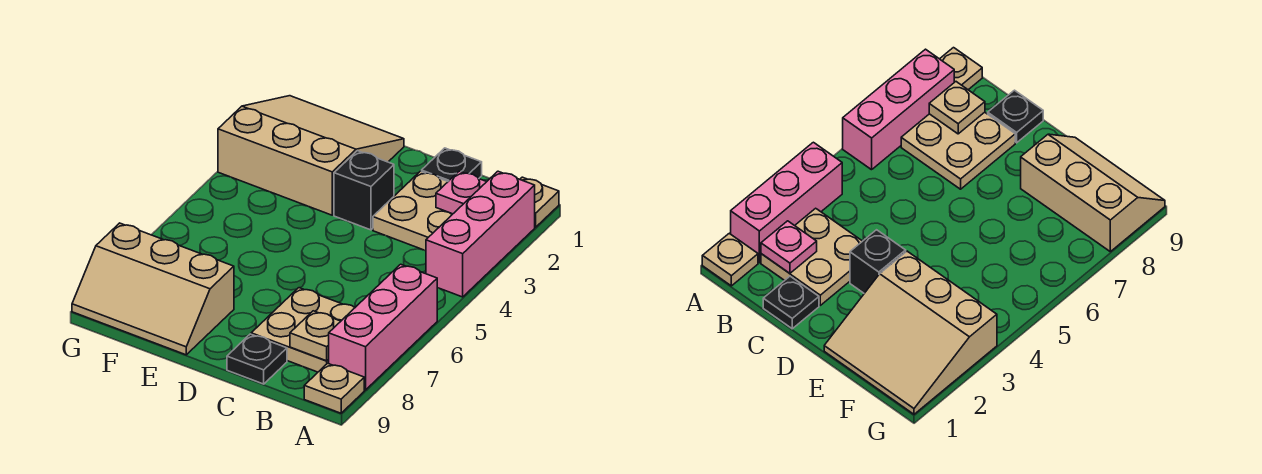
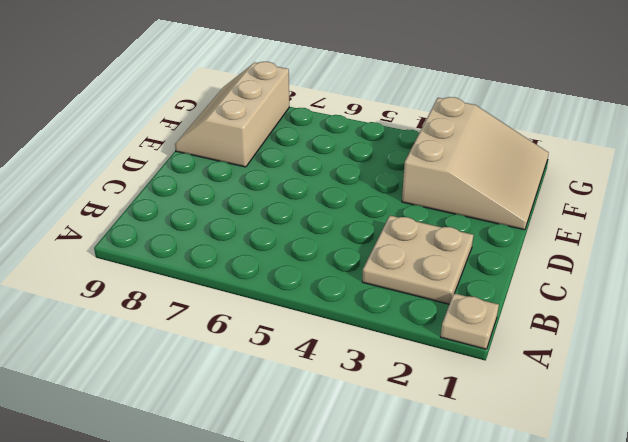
none -> pink 1x3 brick [426,171,535,297]
none -> pink 1x3 brick [328,264,437,390]
none -> tan 1x1 plate [304,363,364,413]

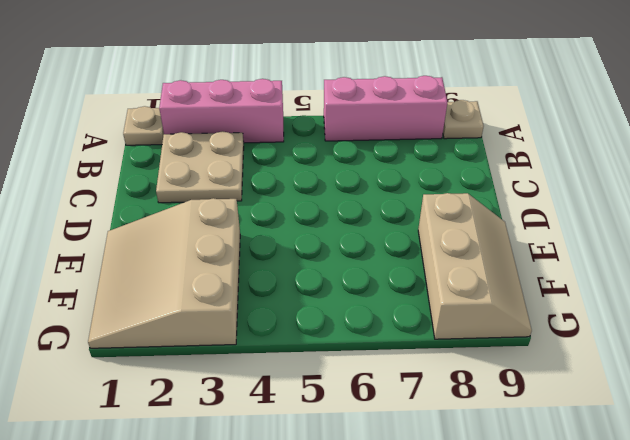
none -> tan 2x2 plate [251,288,355,372]
none -> black 1x1 plate [422,148,482,181]
none -> black 1x1 plate [227,334,287,384]

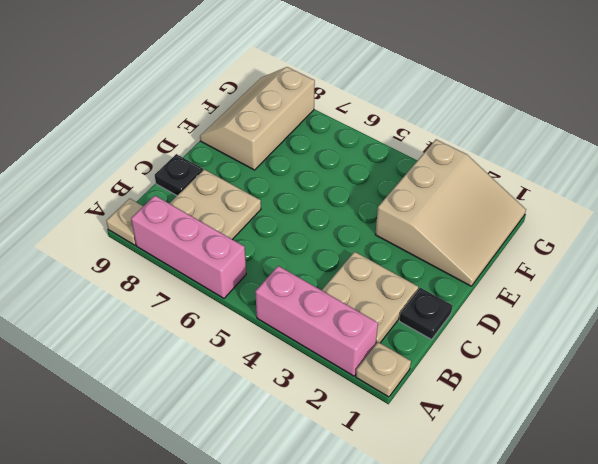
none -> black 1x1 brick [334,151,394,230]
none -> pink 1x1 plate [436,171,486,214]
none -> tan 1x1 plate [290,311,341,361]

